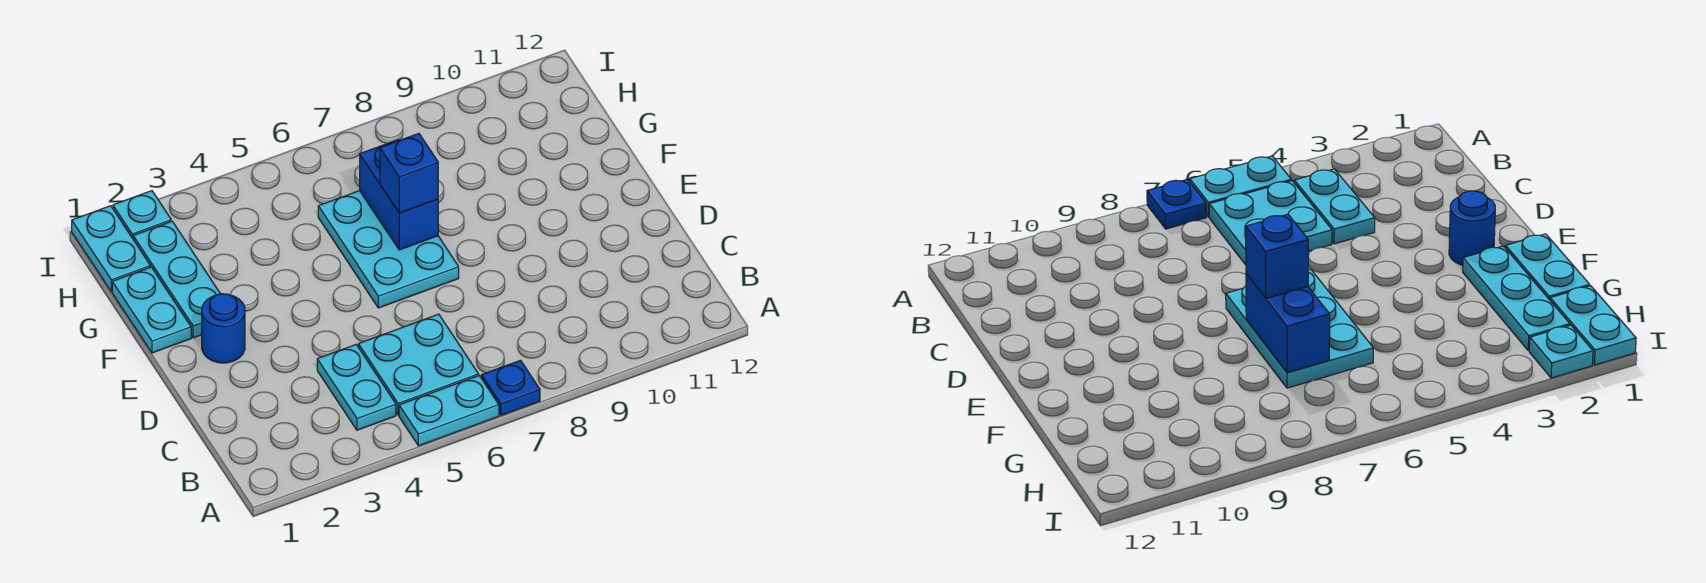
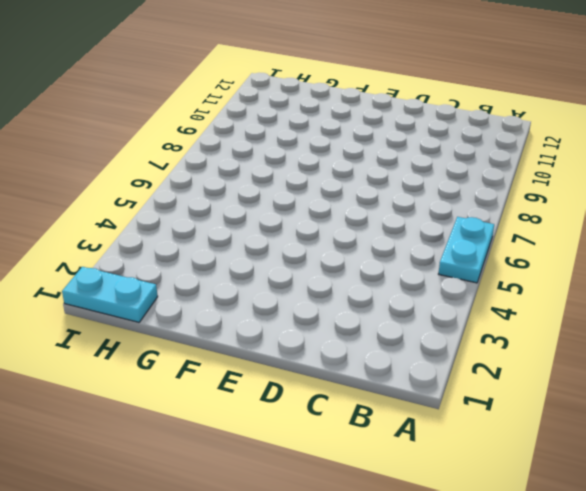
none -> blue 1x1 plate [481,360,540,416]
none -> cyan 1x2 plate [317,345,396,430]
none -> cyan 2x2 plate [358,314,479,415]

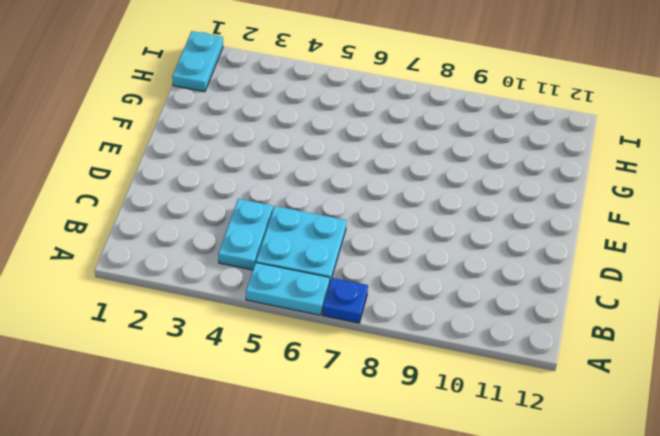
none -> blue 1x1 round brick [202,294,245,363]
none -> cyan 2x3 plate [318,191,459,308]
none -> cyan 1x2 plate [112,267,191,353]

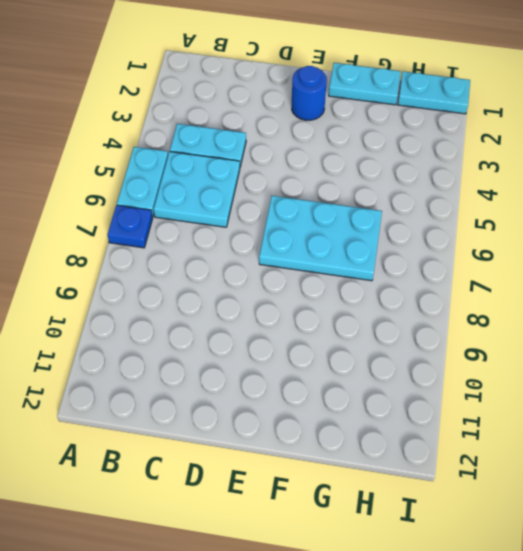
none -> cyan 1x3 plate [133,221,220,338]
none -> cyan 1x1 plate [113,191,171,238]
none -> blue 1x2 brick [360,139,438,250]

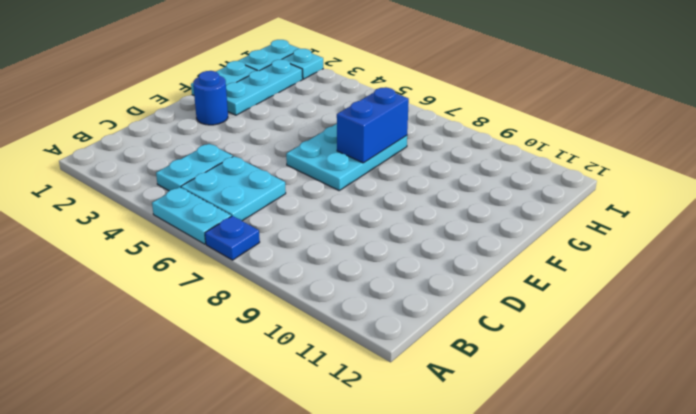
none -> blue 1x1 brick [380,133,438,213]

